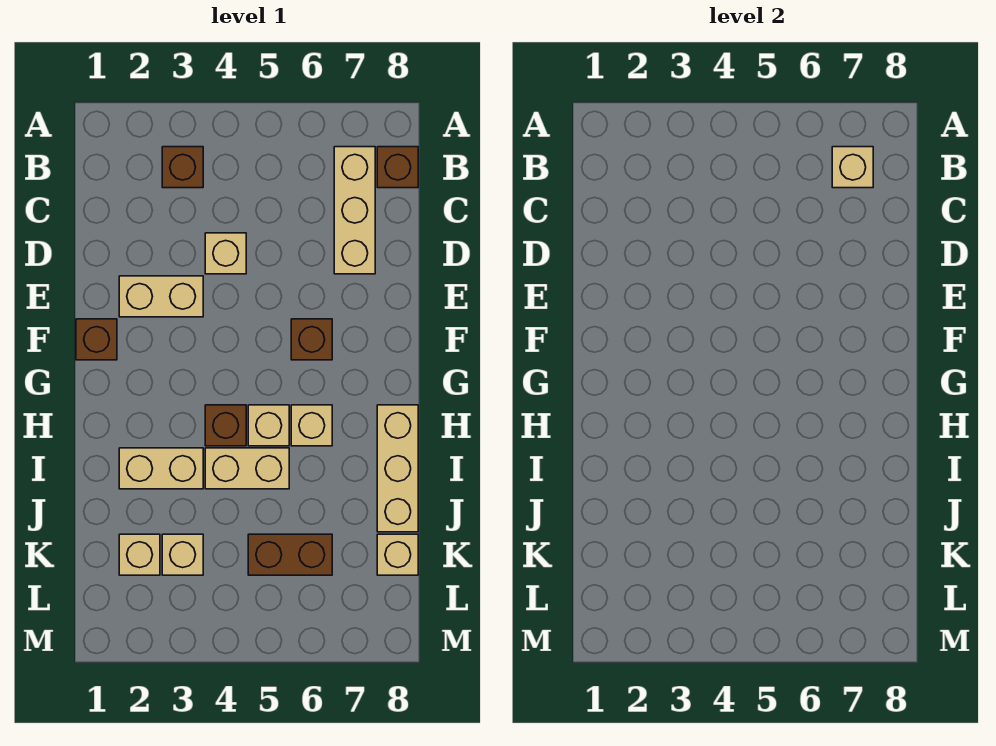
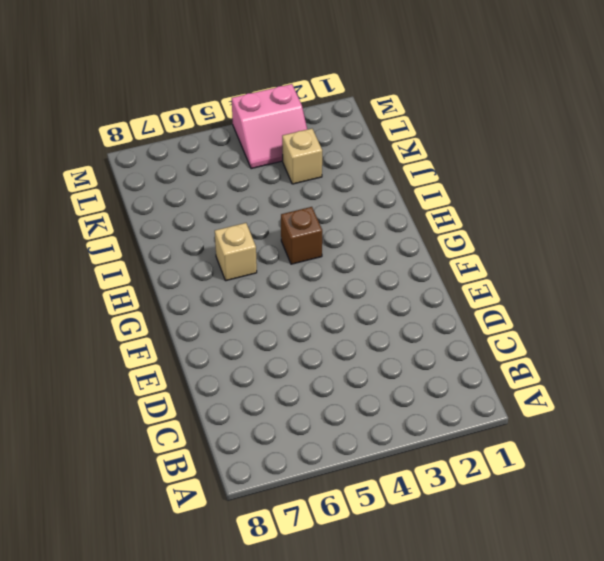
pink 2x2 slope [232,84,307,169] -> none
none -> brown 1x1 brick [162,147,203,188]
none -> tan 1x3 brick [334,147,375,274]
none -> brown 1x1 brick [377,147,418,188]

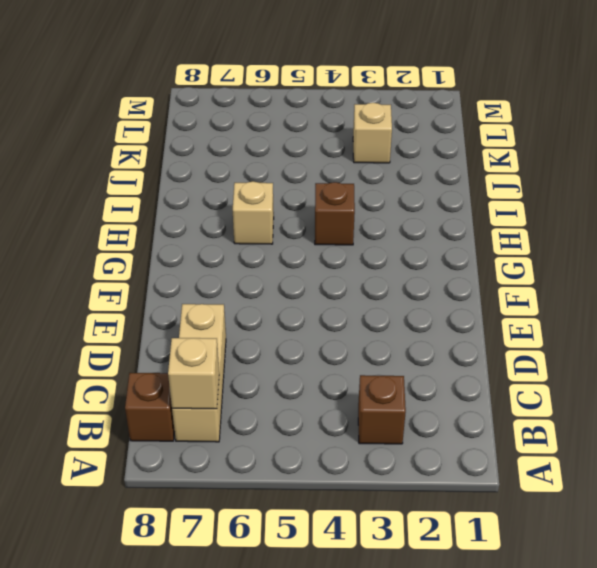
none -> tan 1x1 brick [205,233,246,274]
none -> tan 1x2 brick [119,276,203,317]
none -> brown 1x1 brick [76,319,117,360]

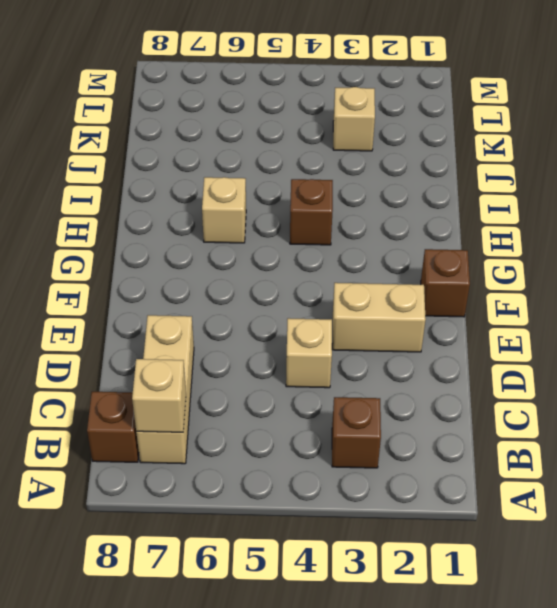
none -> brown 1x1 brick [291,319,332,360]
none -> tan 1x1 brick [248,405,289,446]
none -> tan 1x3 brick [377,405,418,532]

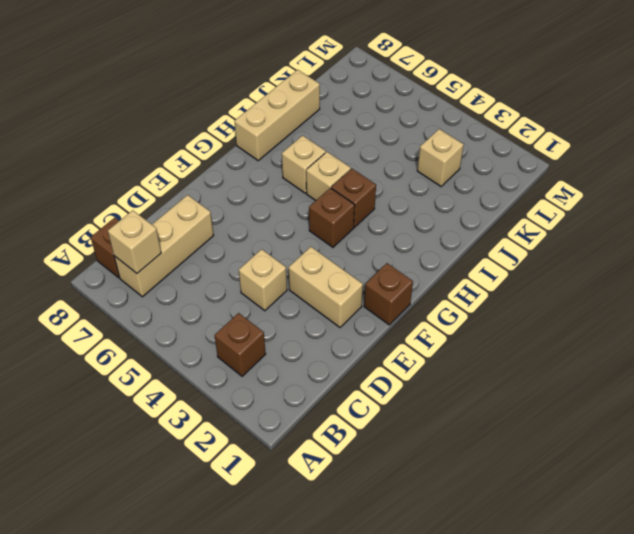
brown 1x1 brick [309,188,355,247] -> brown 1x1 brick moved to [291,319,332,360]
none -> tan 1x2 brick [119,448,203,489]
none -> tan 1x2 brick [205,448,289,489]
none -> tan 1x1 brick [119,534,160,575]

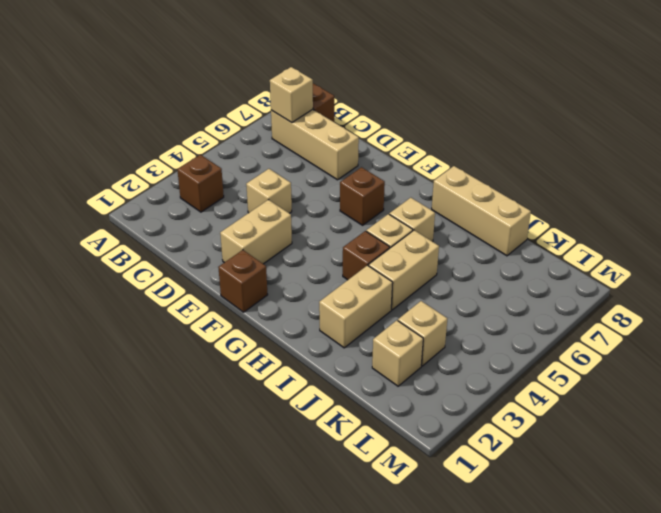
none -> brown 1x2 brick [248,534,332,575]
none -> tan 1x1 brick [377,534,418,575]

